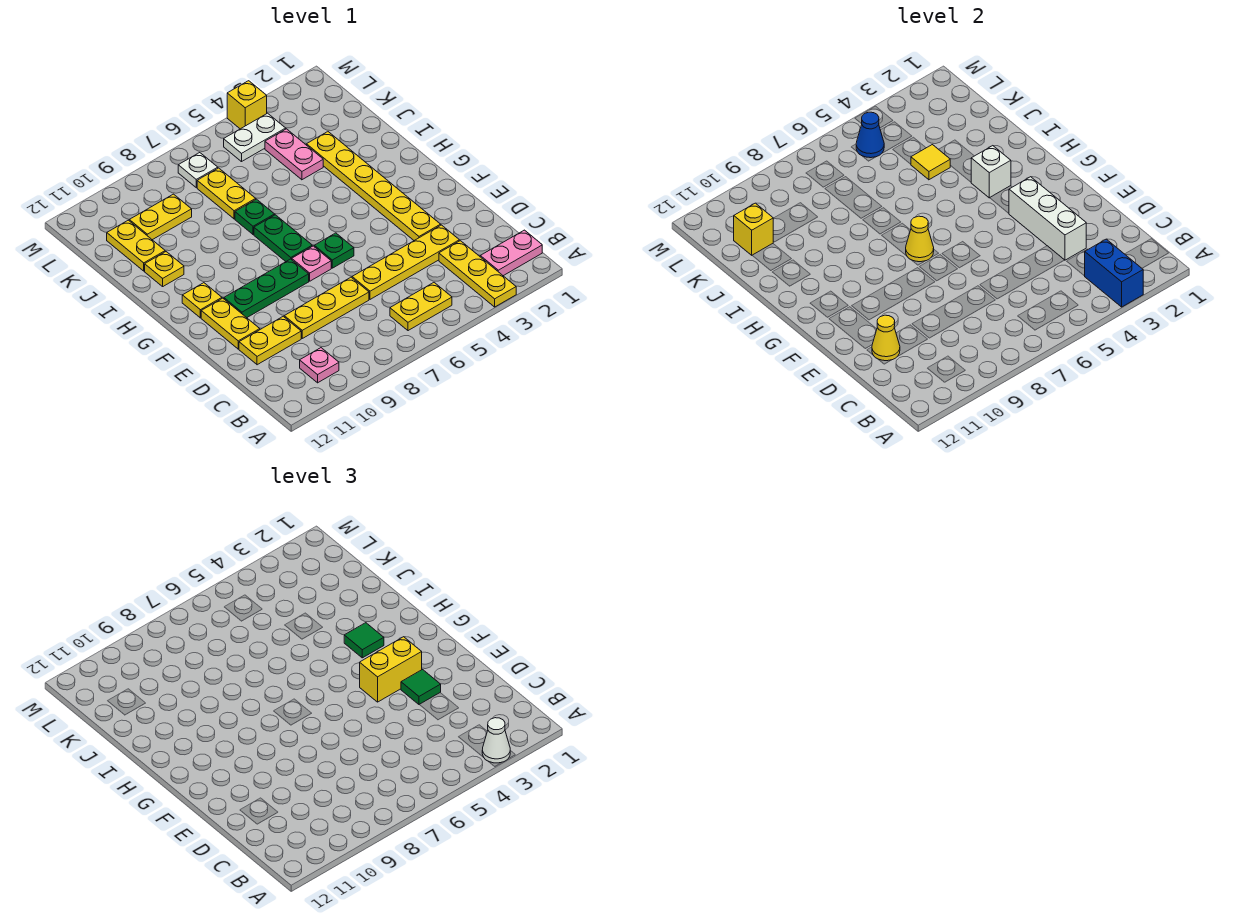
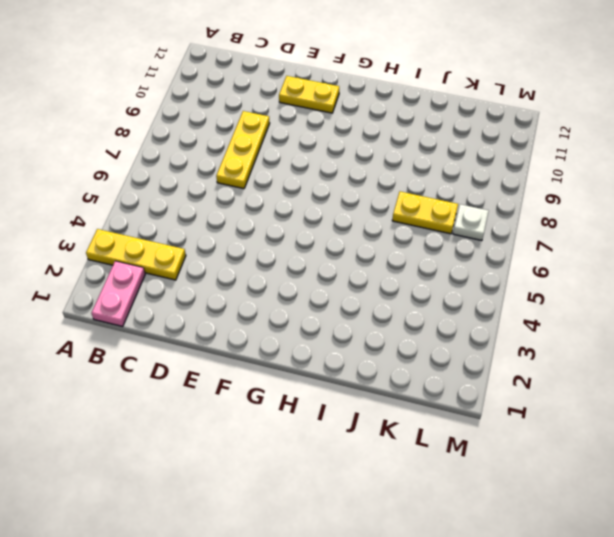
none -> yellow 1x2 plate [390,283,452,331]
none -> pink 1x1 plate [300,348,339,383]
none -> yellow 1x4 plate [352,225,459,299]
none -> yellow 1x2 plate [239,316,301,365]

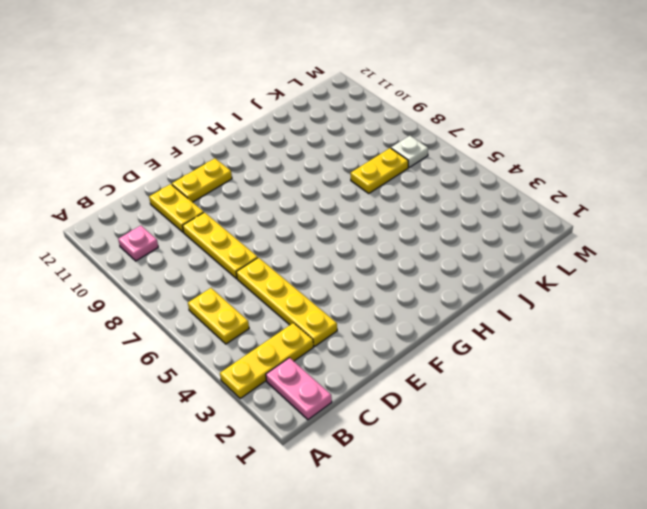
none -> yellow 1x6 plate [307,132,441,240]
none -> green 1x1 plate [314,233,354,268]
none -> pink 1x1 plate [292,246,331,281]
none -> green 1x3 plate [224,259,309,318]

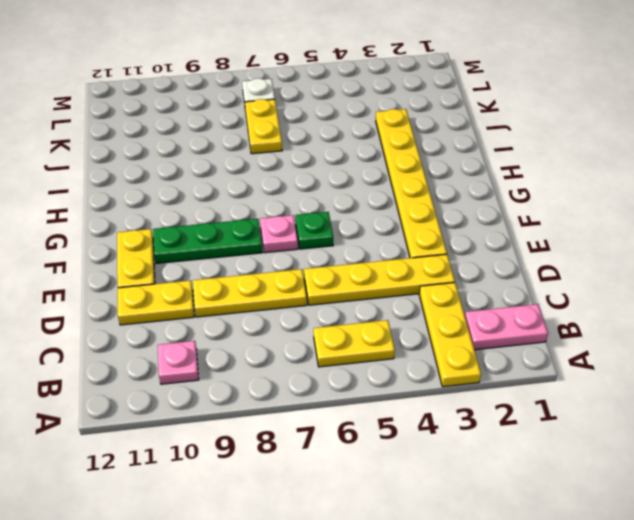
none -> green 1x2 plate [254,215,312,261]
none -> yellow 1x1 plate [182,283,222,318]
none -> green 1x1 plate [235,199,275,234]
none -> yellow 1x1 plate [145,252,184,286]

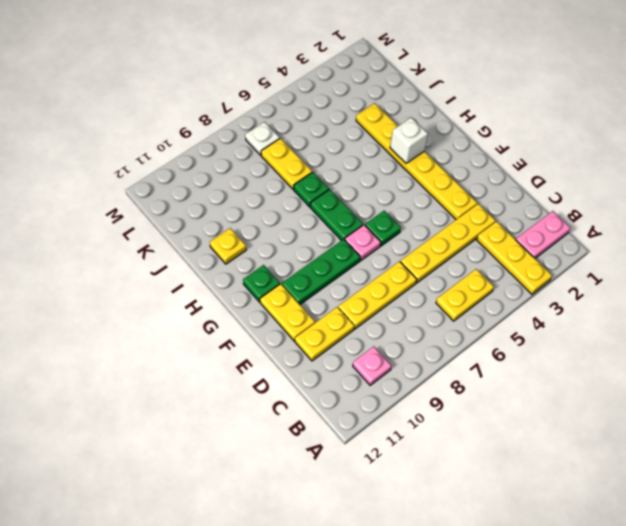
green 1x1 plate [243,265,280,302] -> yellow 1x1 plate [182,283,222,318]
none -> pink 1x2 plate [265,129,323,180]
none -> yellow 1x2 plate [107,220,165,271]
none -> yellow 1x2 plate [129,194,192,240]
none -> white 1x2 plate [224,113,286,162]

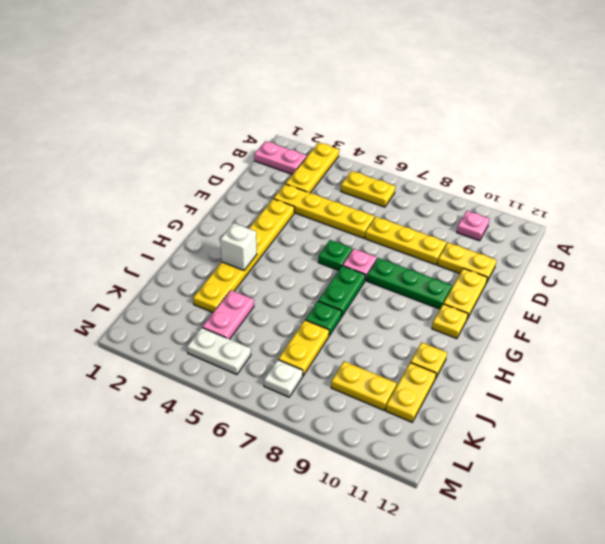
none -> yellow 1x1 brick [227,81,267,129]
none -> blue 1x2 brick [1085,239,1143,307]
none -> white 1x3 brick [1009,177,1086,260]
none -> yellow 1x1 cone [872,315,900,361]

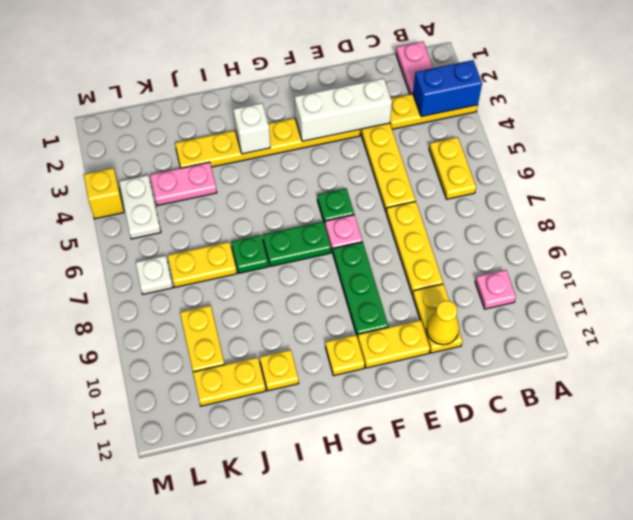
none -> yellow 1x1 cone [906,216,934,262]
none -> yellow 1x1 tile [911,145,950,180]
none -> yellow 1x1 brick [734,203,773,255]
none -> blue 1x1 cone [856,112,884,158]

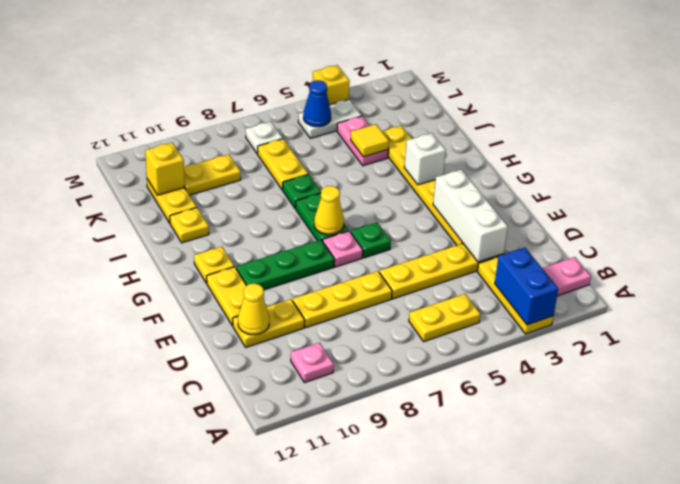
none -> white 1x1 cone [482,718,510,763]
none -> green 1x1 tile [401,670,441,705]
none -> yellow 1x2 brick [360,637,422,702]
none -> green 1x1 tile [344,623,384,658]

